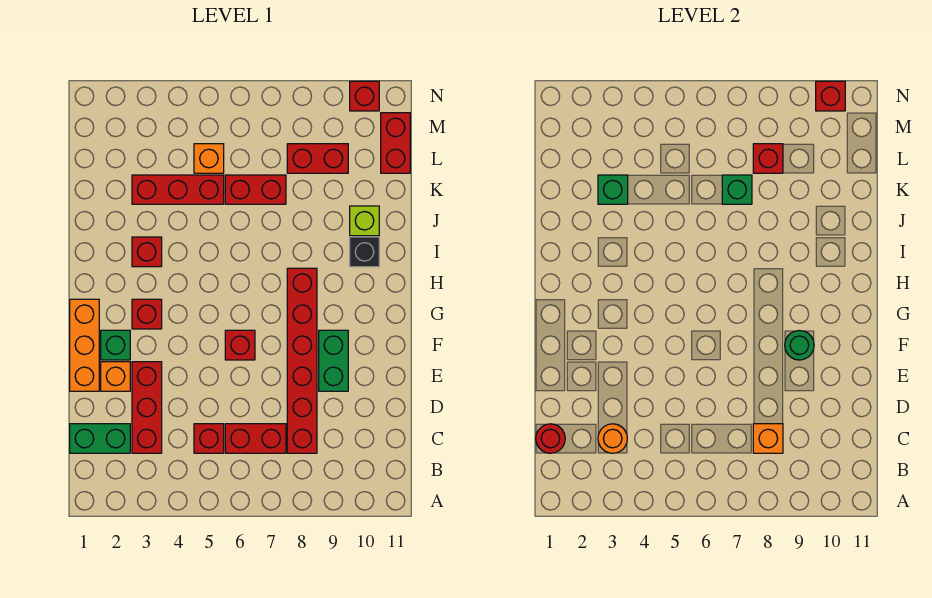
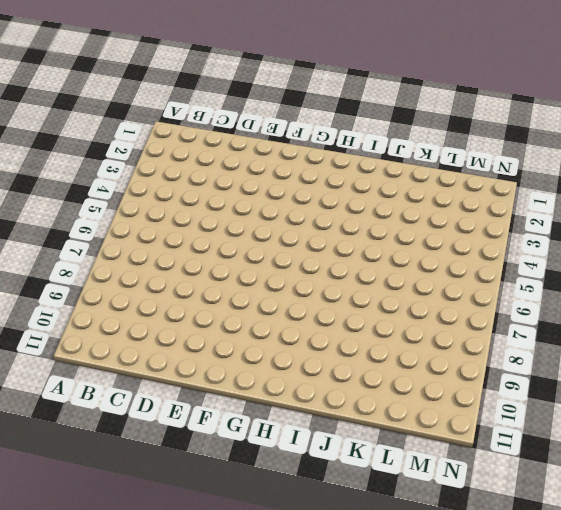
none -> green 1x2 brick [70,424,130,453]
none -> red 1x3 brick [132,362,162,453]
none -> red 1x1 brick [194,424,224,453]

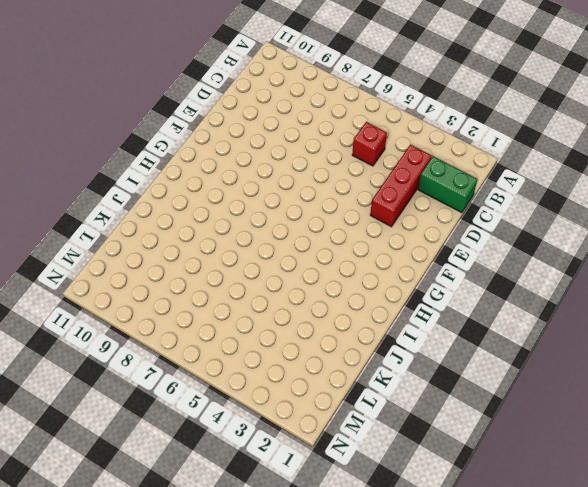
none -> red 1x2 brick [225,424,286,453]
none -> red 1x6 brick [287,268,317,453]
none -> orange 1x3 brick [70,299,99,391]

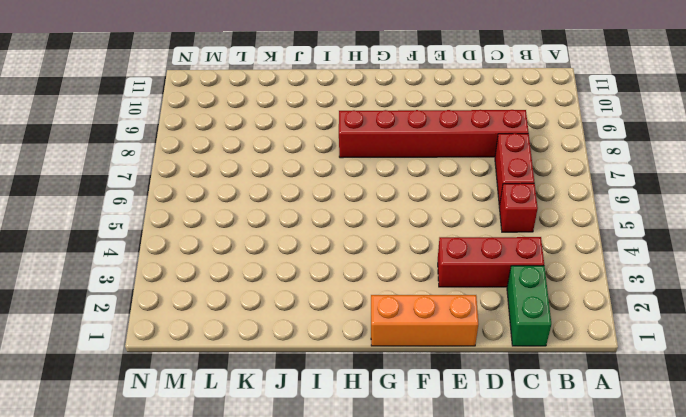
none -> orange 1x1 brick [101,362,130,391]
none -> green 1x2 brick [319,330,348,391]
none -> green 1x1 brick [101,330,130,360]

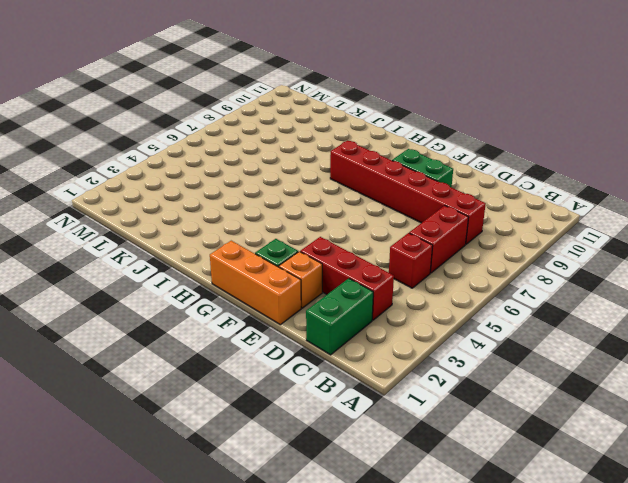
none -> red 1x1 brick [225,330,255,360]
none -> red 1x1 brick [132,299,162,329]
none -> red 1x1 brick [132,237,162,267]

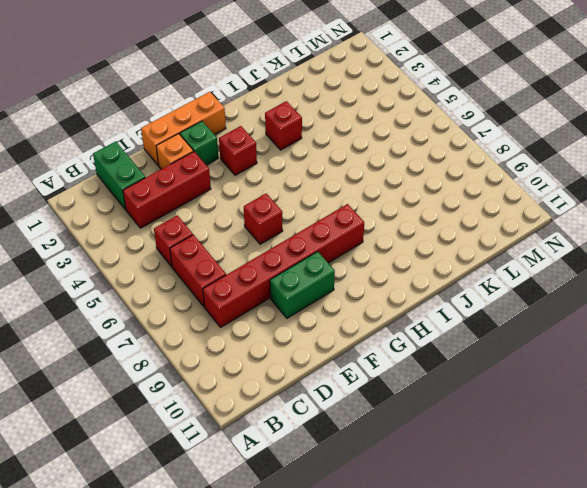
none -> black 1x1 brick [350,237,379,267]
none -> lime 1x1 brick [350,206,379,236]
none -> red 1x3 brick [132,175,224,204]

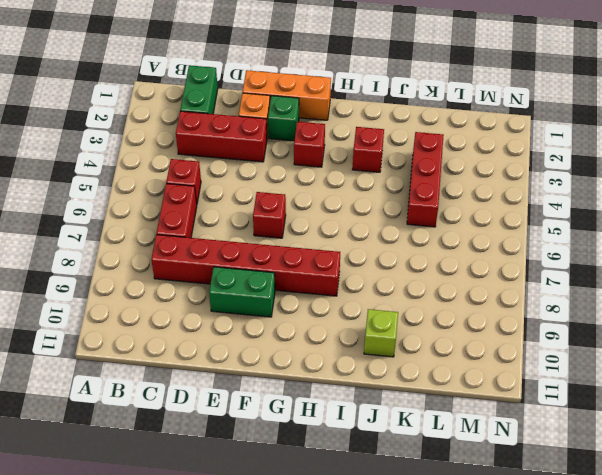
none -> black 1x1 brick [350,237,379,267]
none -> red 1x2 brick [225,175,286,204]
none -> orange 1x1 brick [194,144,224,173]

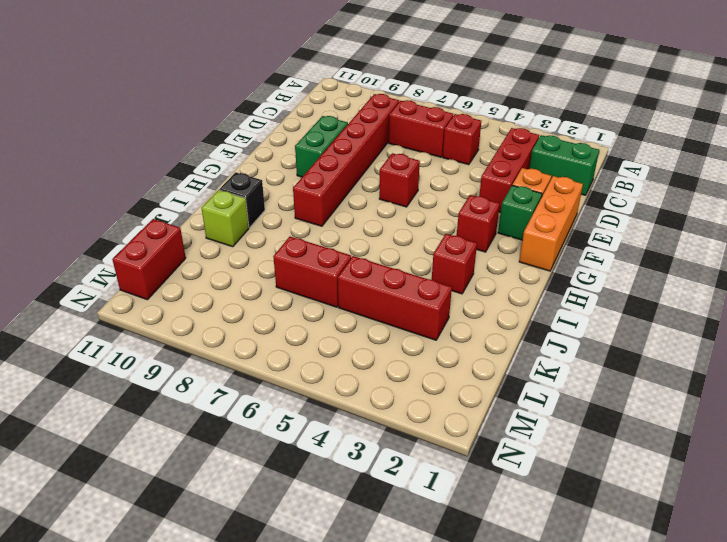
none -> orange 1x1 brick [194,144,224,173]
none -> red 1x2 brick [287,144,348,173]
none -> red 1x1 brick [350,81,379,111]

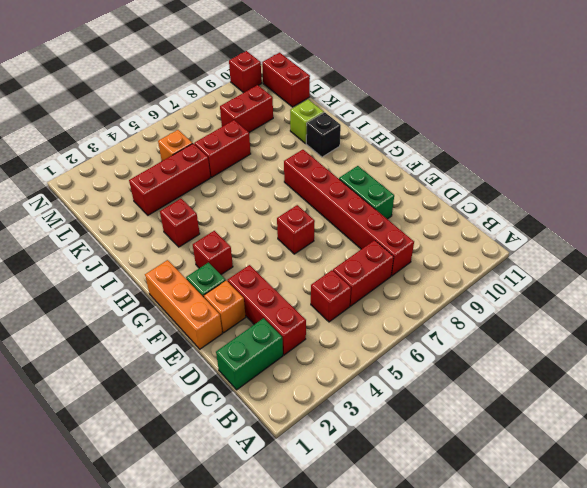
none -> red 1x1 round brick [536,424,565,453]
none -> orange 1x1 round brick [598,424,627,453]
none -> orange 1x1 brick [753,424,783,453]

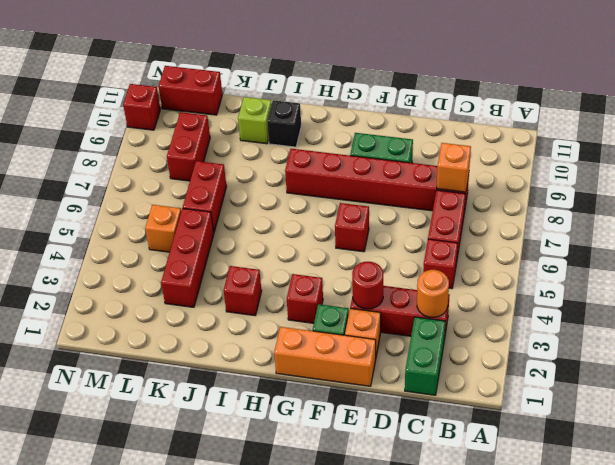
red 1x1 round brick [352,262,383,309] -> red 1x1 round brick moved to [536,424,565,453]
none -> green 1x1 round brick [785,330,814,360]
none -> green 1x1 brick [598,175,628,204]
none -> green 1x1 brick [722,175,752,204]

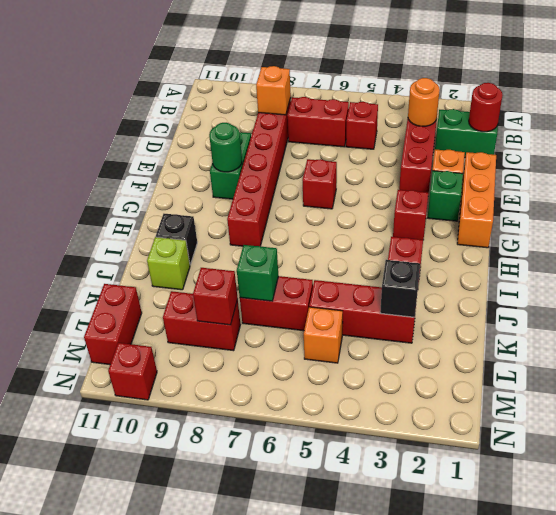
black 1x1 brick [380,260,420,317] -> green 1x1 brick [598,175,628,204]
none -> red 1x1 brick [816,81,845,111]

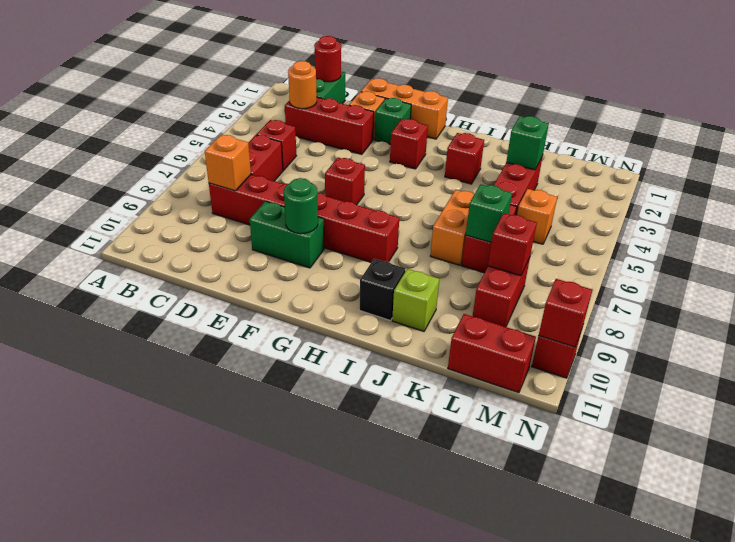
orange 1x2 brick [430,190,474,265] -> none

